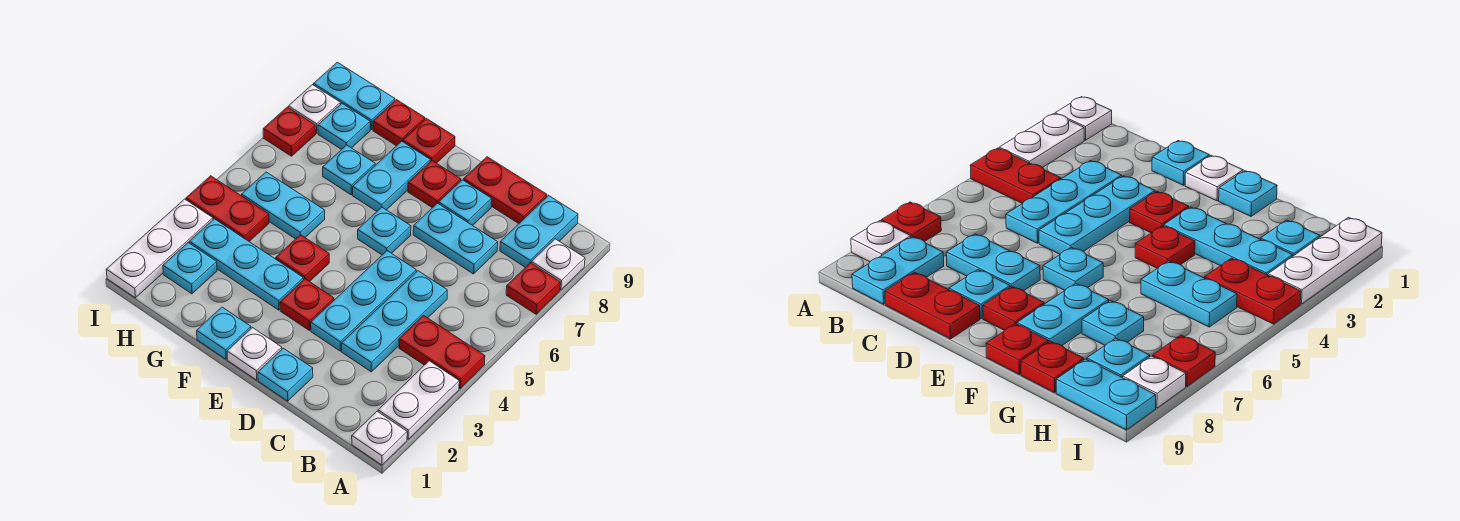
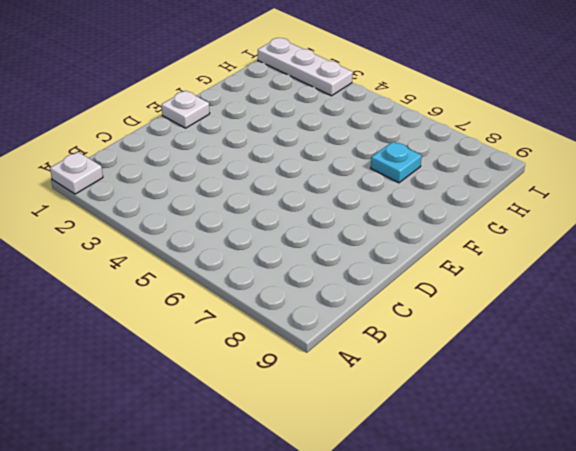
none -> white 1x2 plate [378,361,459,439]
none -> red 1x2 plate [399,315,485,389]
none -> red 1x1 plate [506,263,560,314]
none -> white 1x1 plate [532,239,585,290]

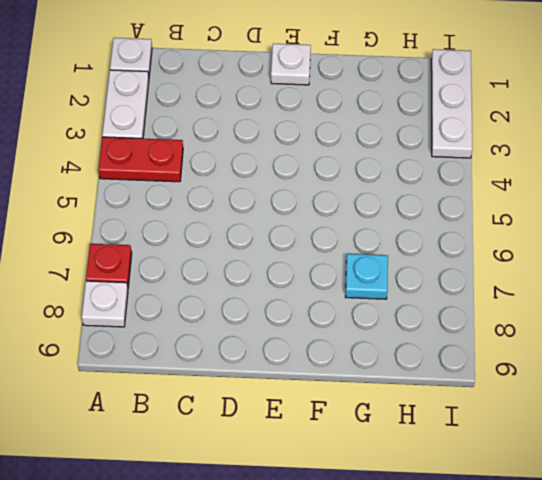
none -> cyan 1x2 plate [500,196,578,267]
none -> cyan 1x3 plate [342,271,447,372]
none -> cyan 1x2 plate [413,203,498,274]
none -> red 1x2 plate [463,157,547,224]

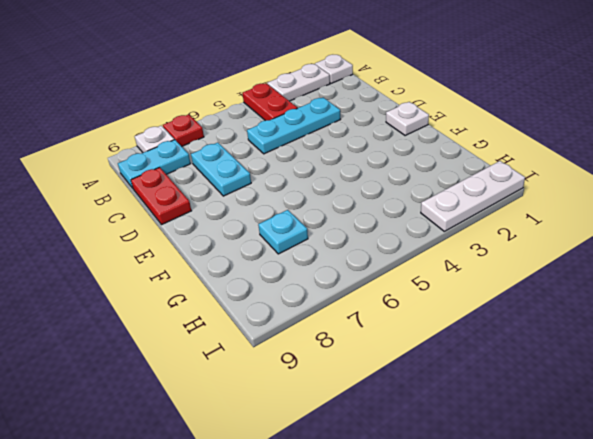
none -> cyan 1x1 plate [258,348,313,401]
none -> cyan 1x3 plate [311,251,416,351]
none -> cyan 1x1 plate [439,180,492,226]
none -> red 1x1 plate [280,279,334,330]

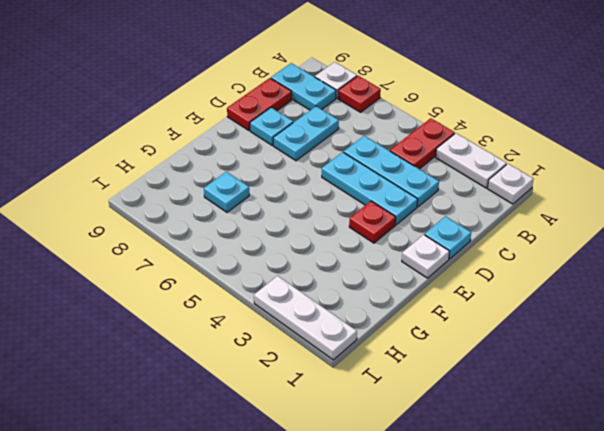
none -> cyan 1x1 plate [358,207,411,255]
none -> red 1x1 plate [408,161,461,208]
none -> cyan 1x1 plate [197,307,251,359]
none -> cyan 1x3 plate [189,219,303,310]

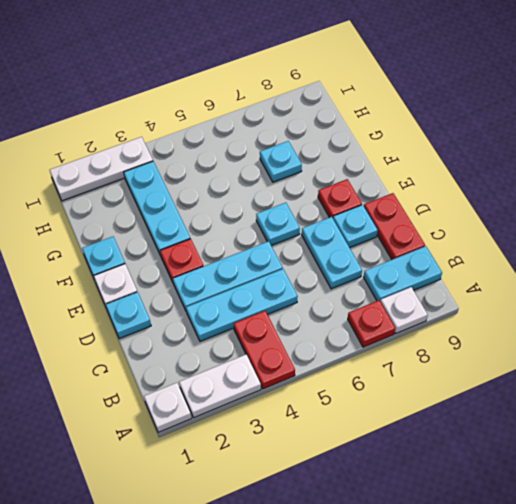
none -> red 1x1 plate [276,235,329,282]
none -> cyan 1x2 plate [353,141,430,211]
none -> red 1x1 plate [403,119,455,163]
none -> cyan 1x2 plate [242,172,325,239]

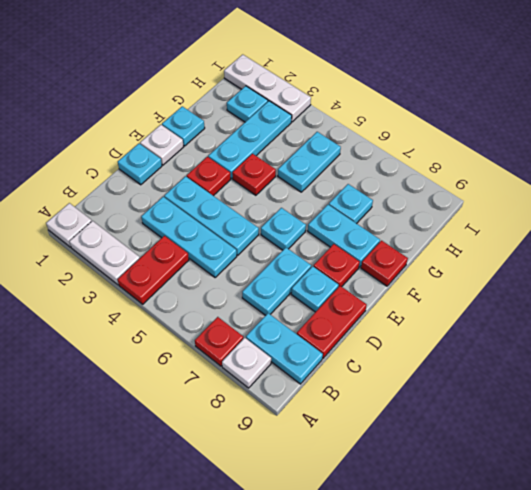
none -> red 1x1 plate [373,100,425,146]
none -> red 1x2 plate [186,176,269,241]
none -> cyan 1x1 plate [318,104,370,150]
none -> cyan 1x2 plate [314,62,395,130]

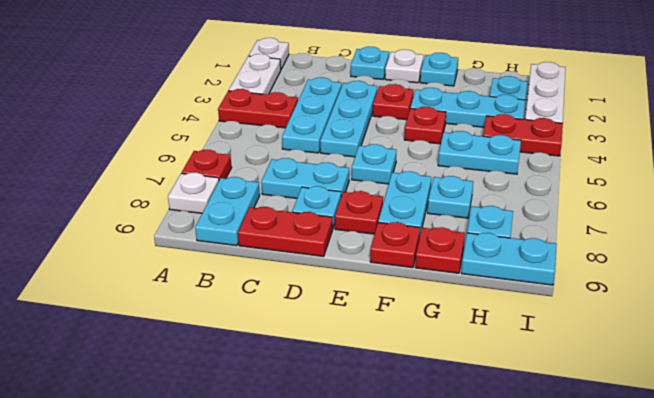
none -> red 1x1 plate [263,107,316,156]
none -> white 1x1 plate [289,85,340,133]

